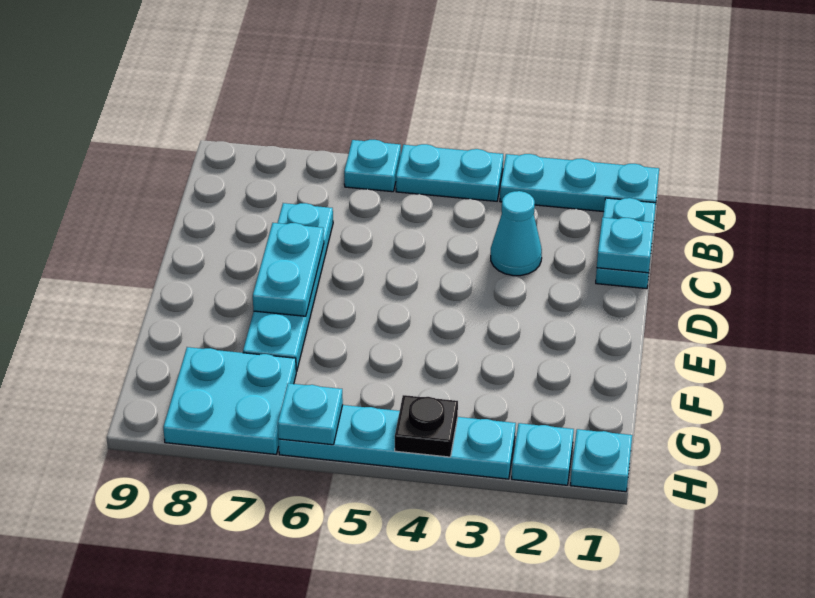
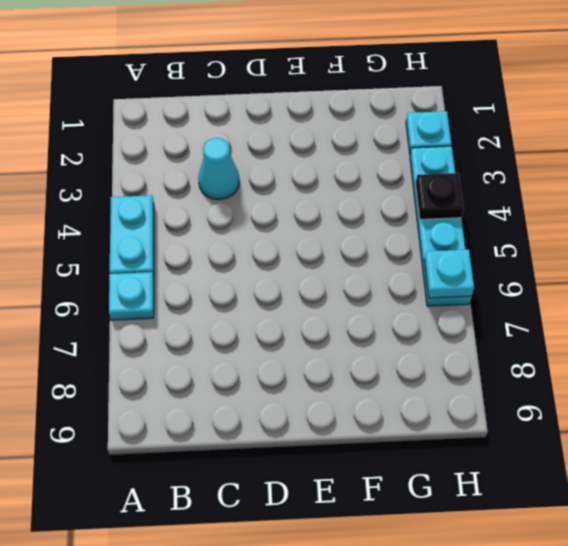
none -> cyan 1x3 plate [500,154,659,212]
none -> cyan 1x2 plate [596,198,656,289]
none -> cyan 1x4 plate [243,203,333,371]

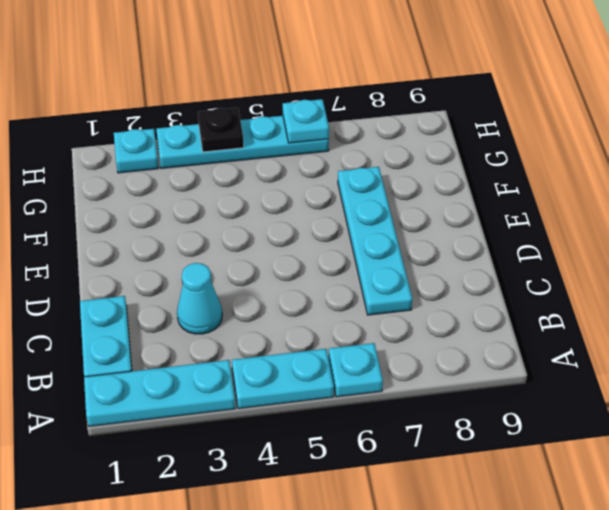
none -> cyan 2x2 plate [163,347,297,454]
none -> cyan 1x1 plate [571,429,632,492]
none -> cyan 1x1 plate [597,218,654,273]

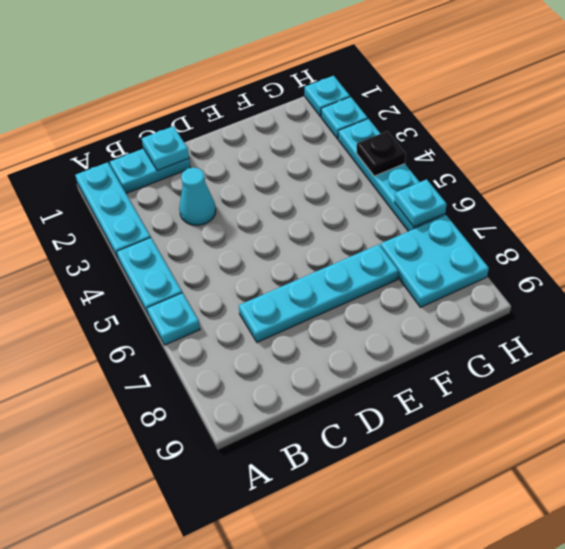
none -> cyan 1x2 plate [253,223,324,316]

